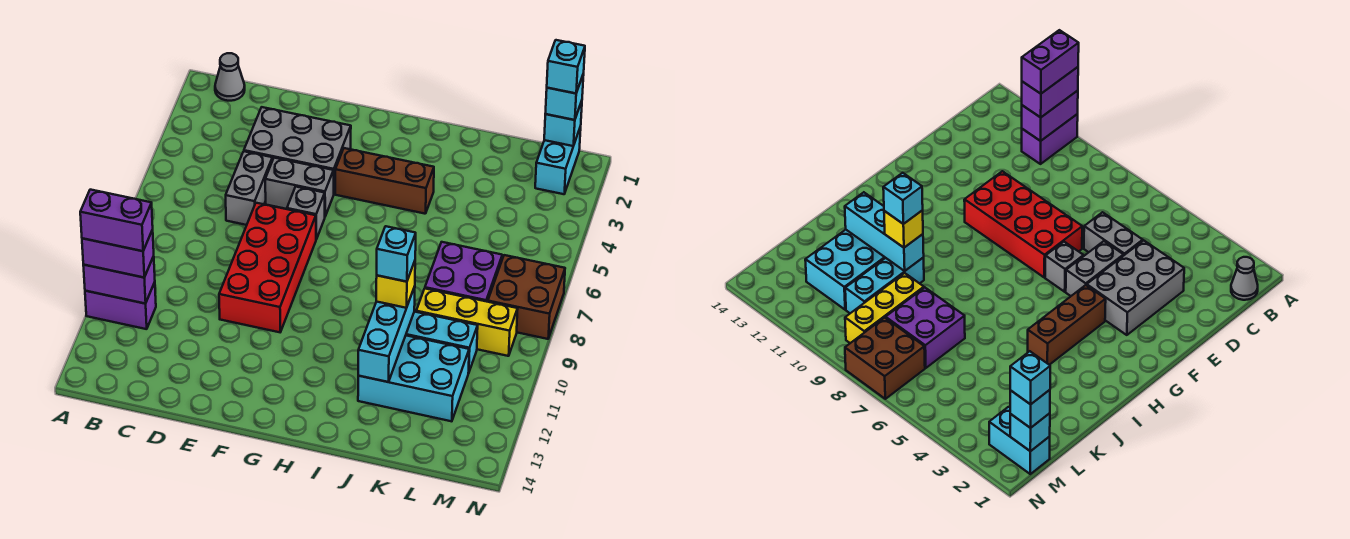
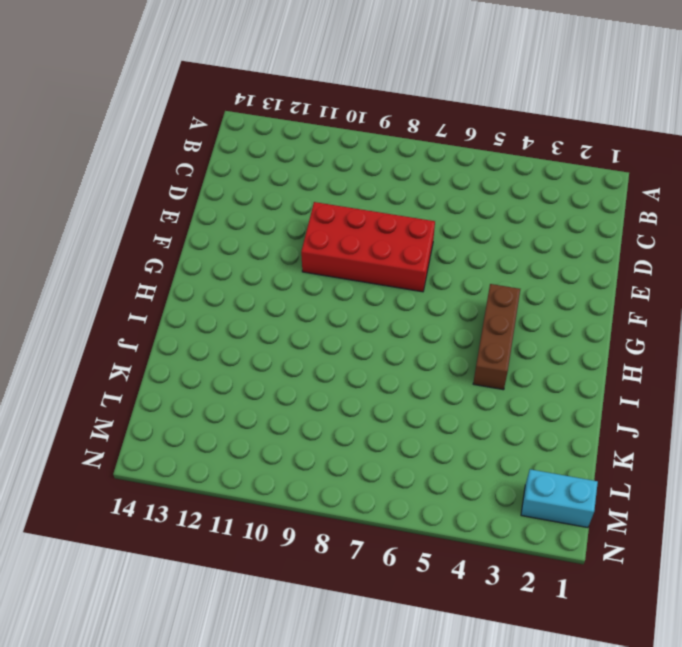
none -> purple 1x2 brick [85,282,156,329]
none -> grey 1x1 cone [215,53,245,101]
none -> grey 2x3 brick [244,107,351,193]

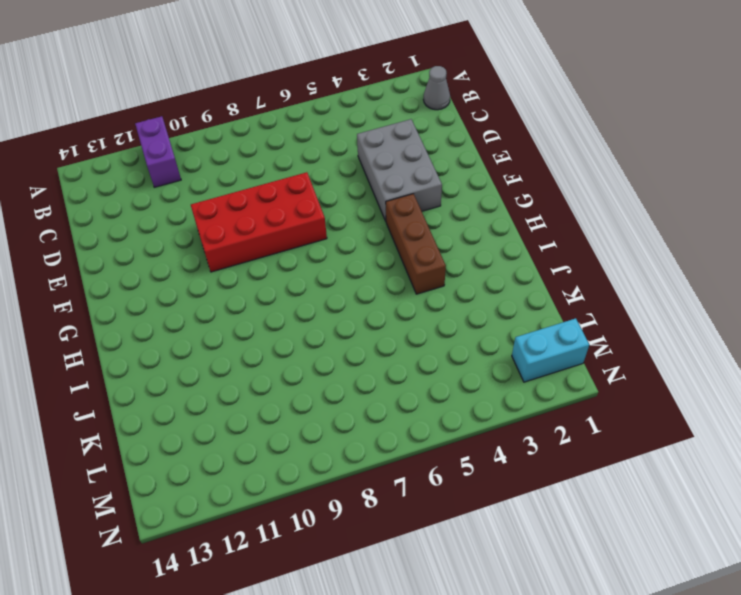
none -> grey 1x2 brick [226,151,272,225]
none -> grey 1x2 brick [265,158,334,216]
none -> grey 1x1 brick [287,187,325,239]

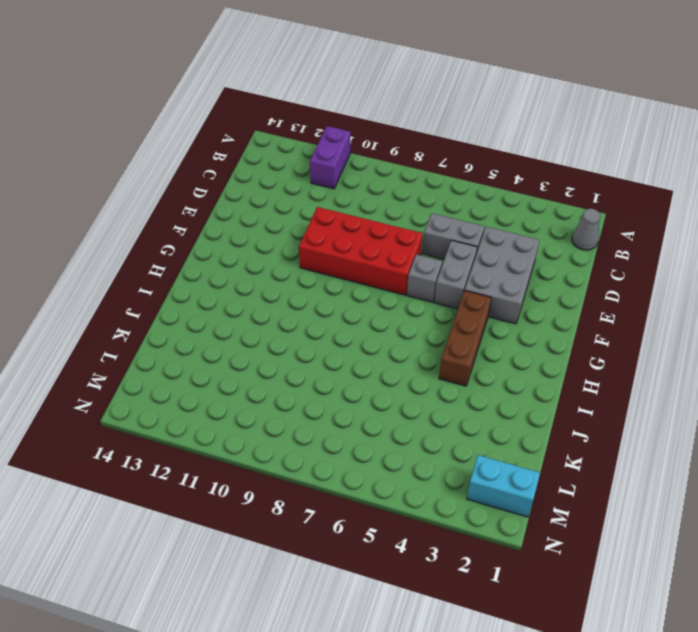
none -> cyan 1x3 brick [406,312,478,373]
none -> cyan 2x3 brick [358,336,469,421]
none -> purple 2x2 brick [425,242,502,302]

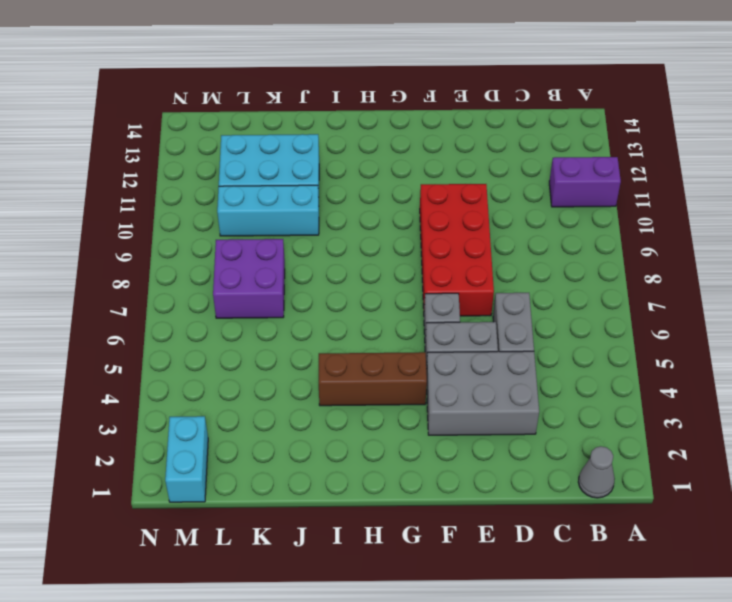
none -> yellow 1x3 brick [416,289,518,356]
none -> brown 2x2 brick [488,255,565,339]
none -> purple 1x2 brick [83,256,155,304]

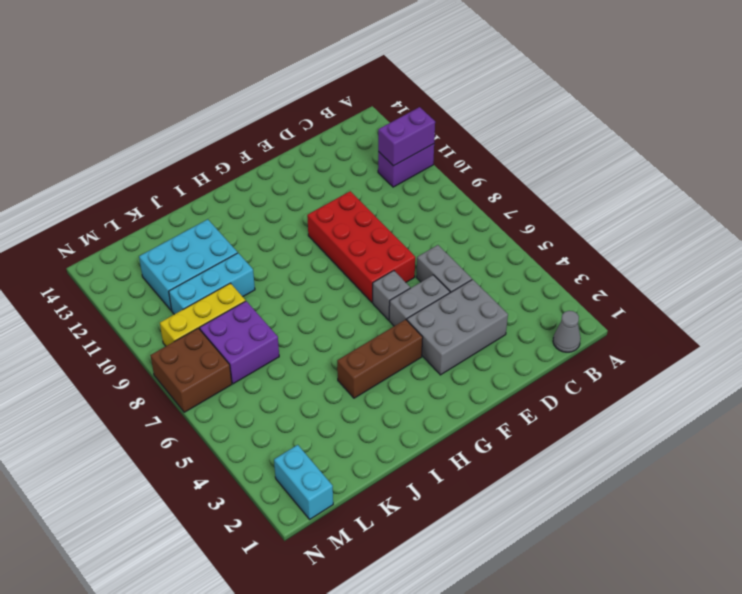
none -> cyan 1x3 brick [358,286,415,382]
none -> cyan 1x1 brick [544,101,582,146]
none -> purple 1x2 brick [82,230,154,277]

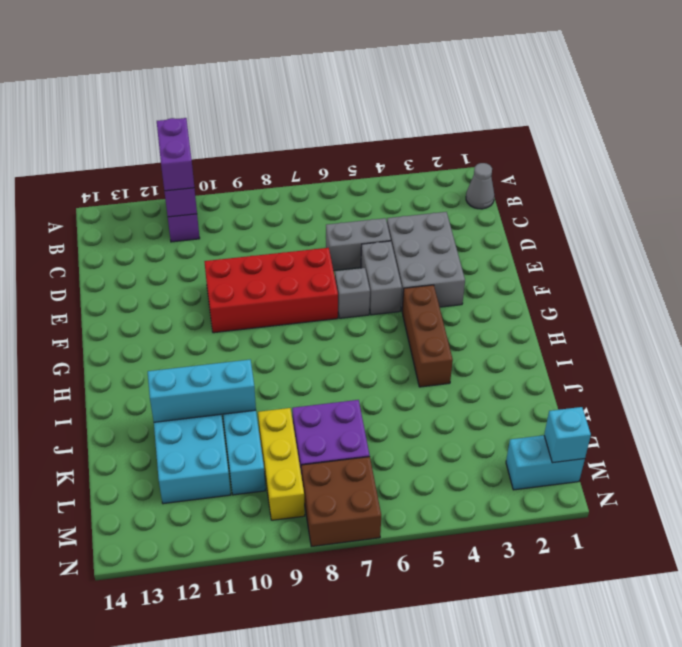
none -> yellow 1x1 brick [376,261,415,308]
none -> cyan 1x1 brick [545,73,584,120]
none -> purple 1x2 brick [80,190,153,251]

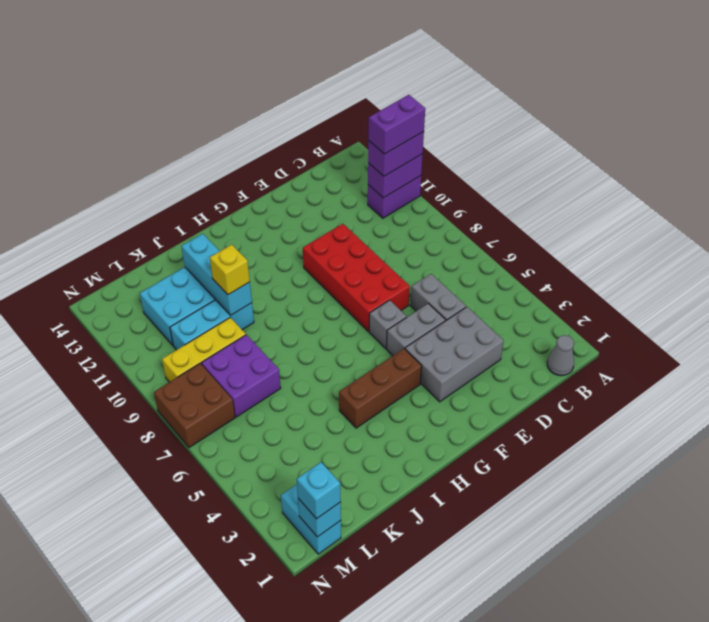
none -> cyan 1x1 brick [377,226,416,282]
none -> cyan 1x1 brick [547,40,585,93]

